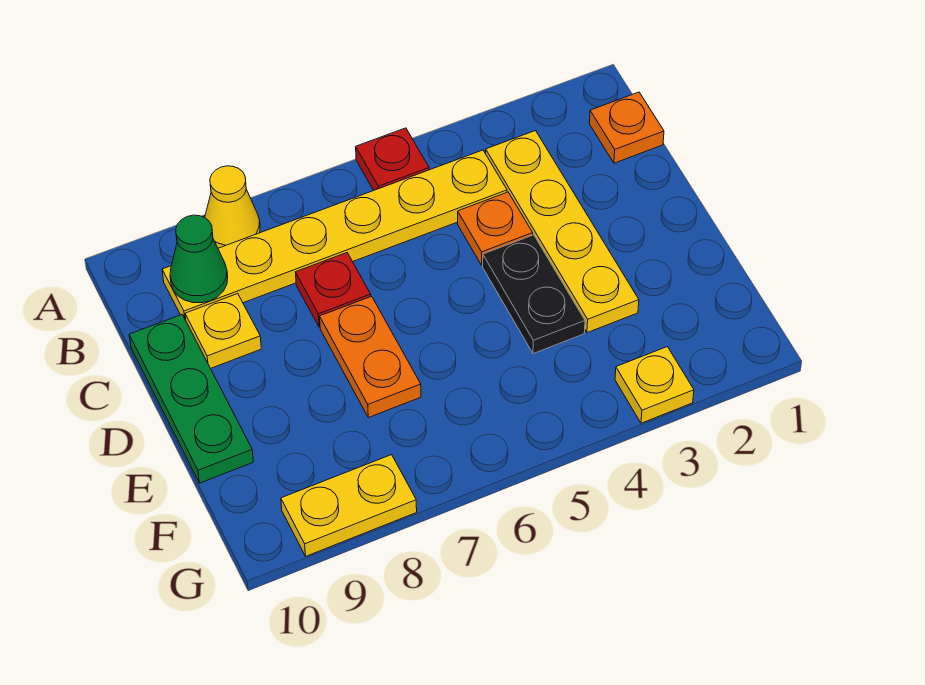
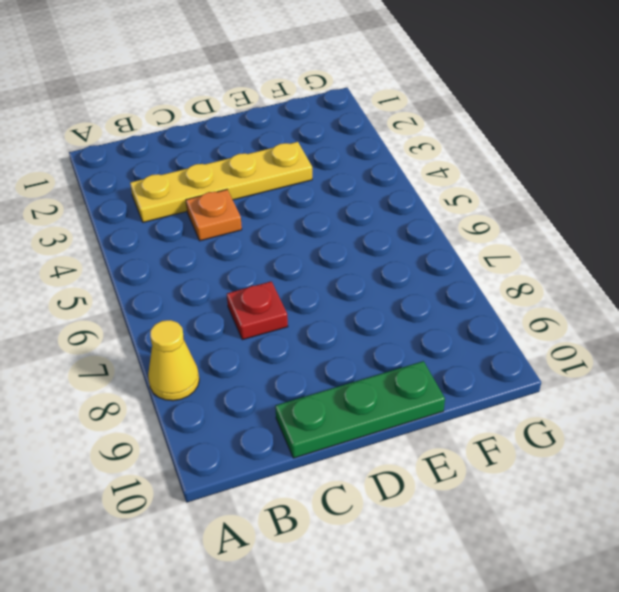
none -> red 1x1 plate [356,128,429,191]
none -> orange 1x1 plate [590,92,664,163]
none -> yellow 1x6 plate [162,150,507,320]

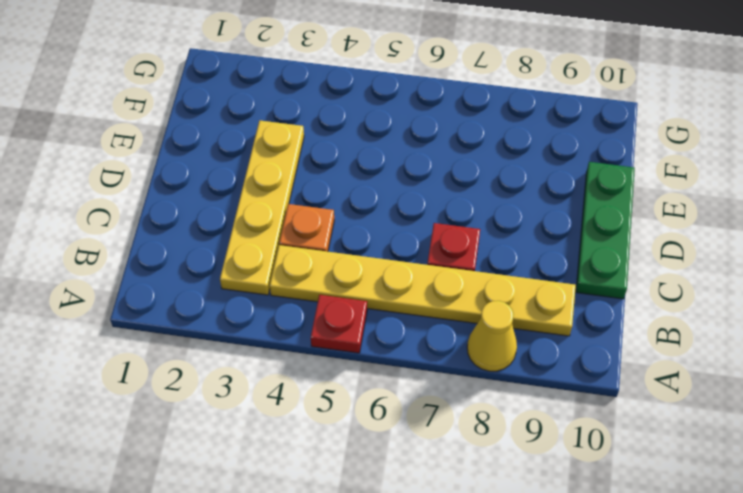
none -> orange 1x1 plate [590,92,664,163]
none -> yellow 1x1 plate [185,294,261,368]
none -> black 1x2 plate [483,235,585,354]

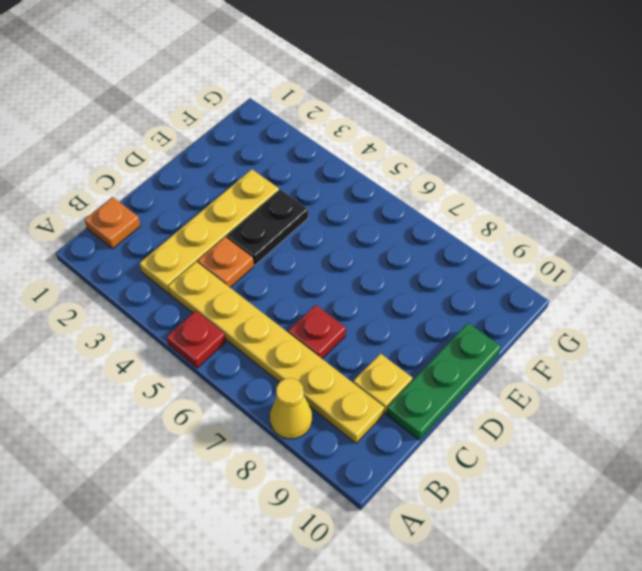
none -> orange 1x2 plate [320,296,421,418]
none -> yellow 1x1 plate [615,347,694,423]
none -> yellow 1x2 plate [281,455,417,556]

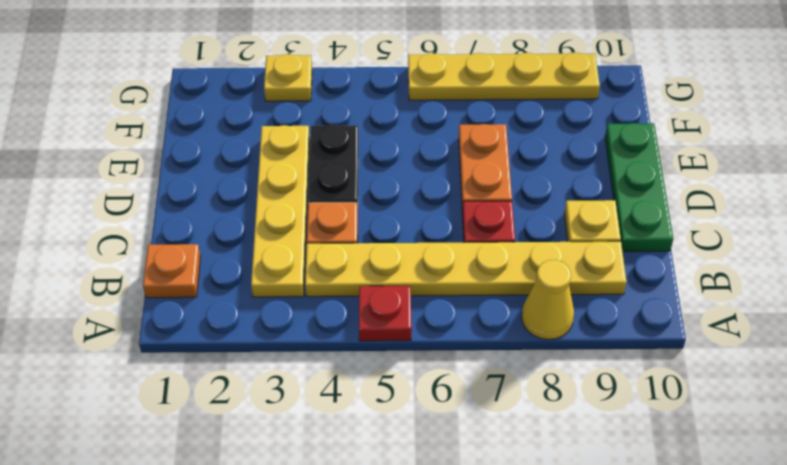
yellow 1x4 plate [408,52,600,100] -> yellow 1x2 plate [281,455,417,556]
none -> green 1x1 cone [170,215,228,303]

